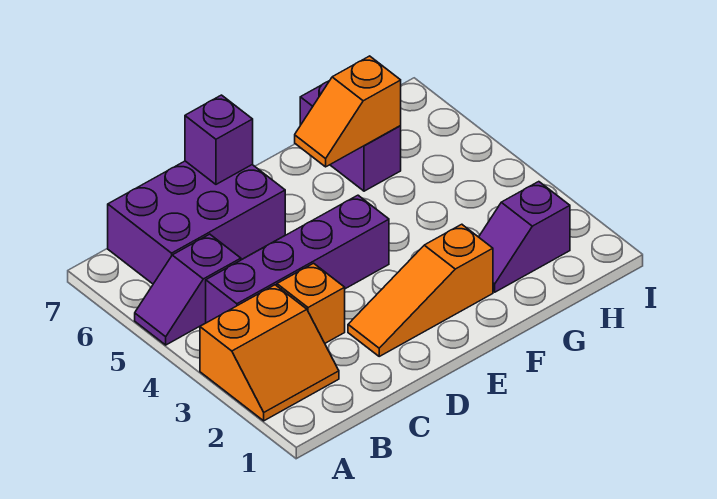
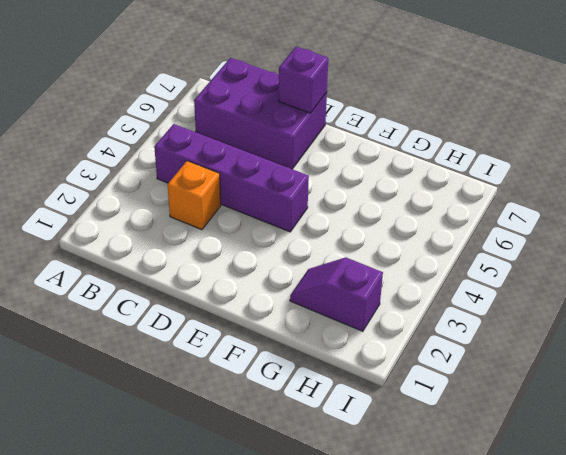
none -> orange 2x2 slope [200,285,339,421]
none -> purple 1x2 slope [135,234,241,345]

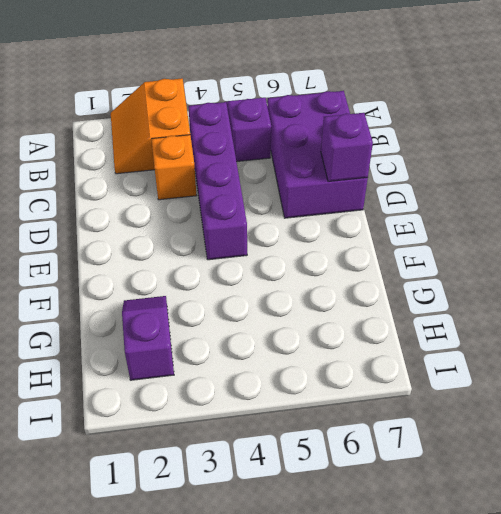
none -> orange 1x3 slope [348,224,493,356]
none -> purple 1x2 brick [300,81,401,191]

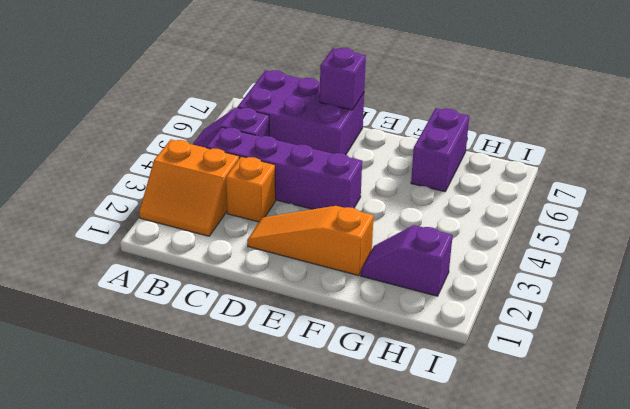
none -> orange 1x2 slope [295,56,401,167]

